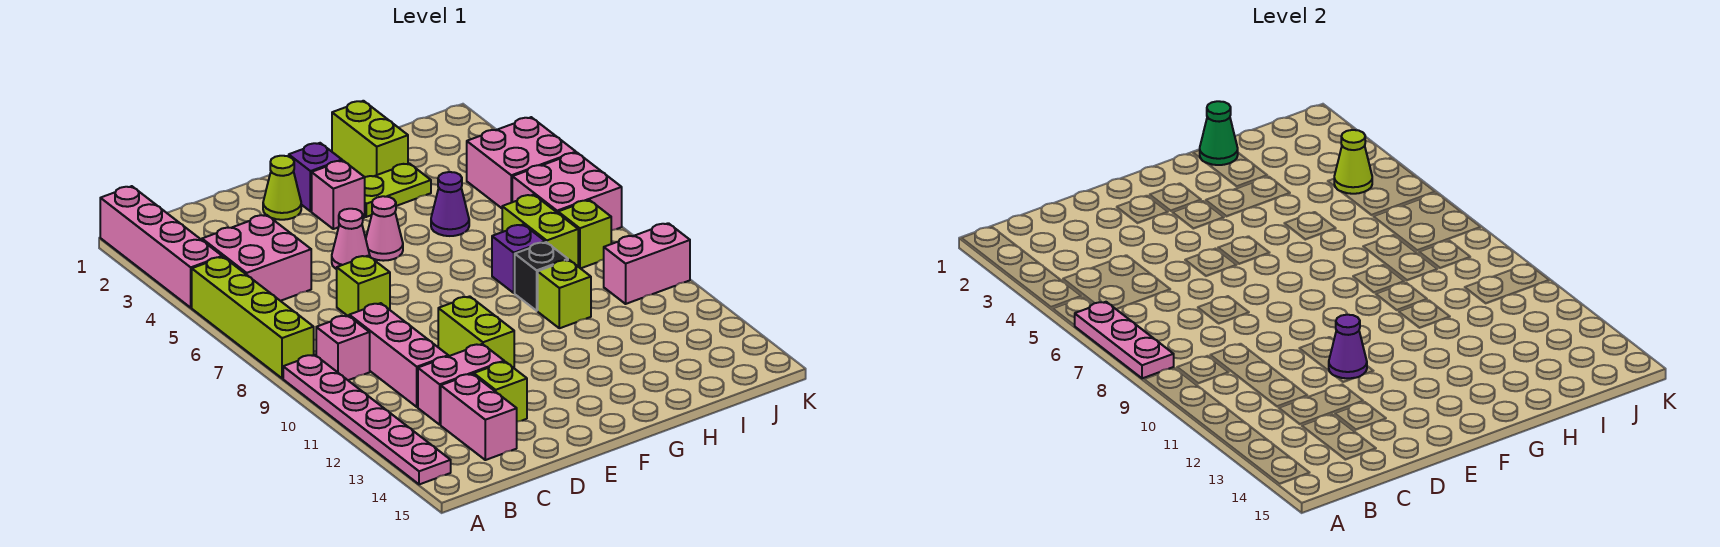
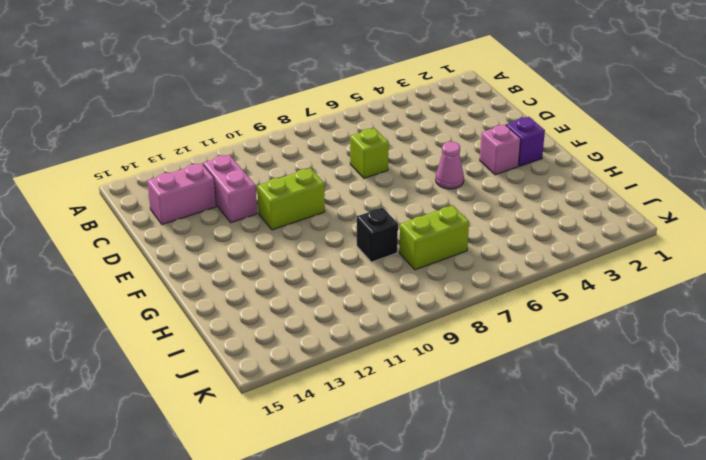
none -> pink 1x4 brick [100,186,222,308]
none -> lime 1x4 brick [192,257,314,378]
none -> pink 1x6 plate [283,355,451,484]
none -> pink 2x2 brick [202,215,311,301]

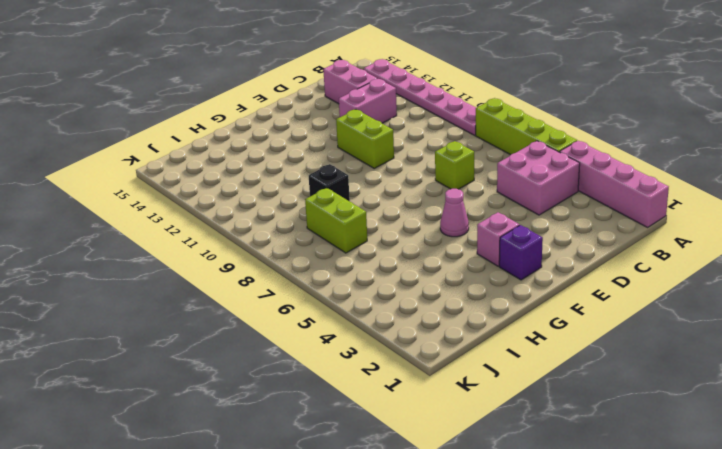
none -> pink 1x1 brick [316,315,370,380]
none -> pink 1x3 brick [349,303,448,407]
none -> lime 1x1 brick [474,362,527,422]
none -> lime 1x1 cone [263,156,301,220]

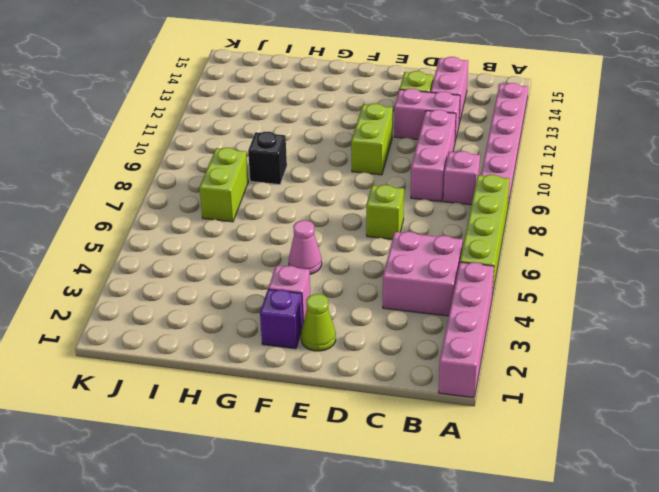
none -> pink 1x1 cone [332,209,370,269]
none -> lime 1x2 plate [365,163,431,217]
none -> lime 1x2 brick [332,101,408,177]
none -> purple 1x1 cone [431,172,469,236]

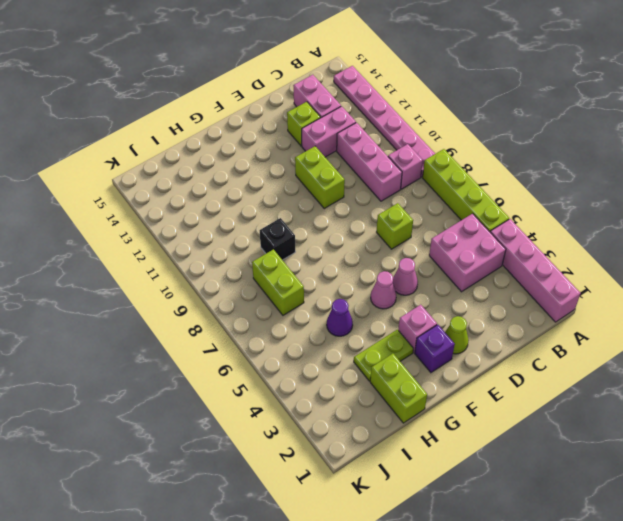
none -> purple 1x1 brick [492,224,545,293]
none -> lime 1x1 brick [538,260,591,328]
none -> pink 2x2 brick [467,117,576,208]
none -> pink 2x2 brick [512,153,622,230]

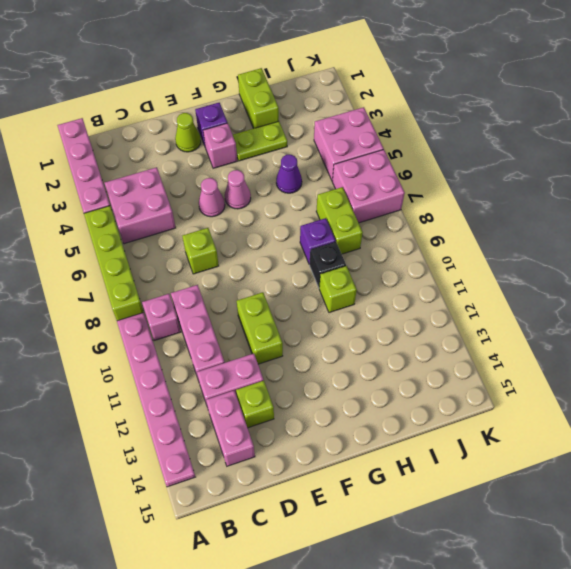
none -> lime 1x1 brick [558,200,611,269]
none -> pink 1x2 brick [604,223,690,304]
none -> pink 1x3 plate [1074,302,1174,378]
none -> purple 1x1 cone [1329,315,1367,378]

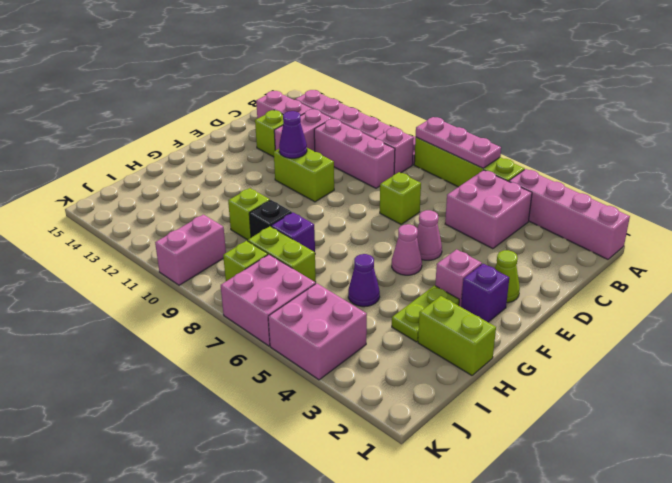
none -> green 1x1 cone [1200,101,1238,165]
none -> lime 1x1 cone [1334,130,1372,194]

